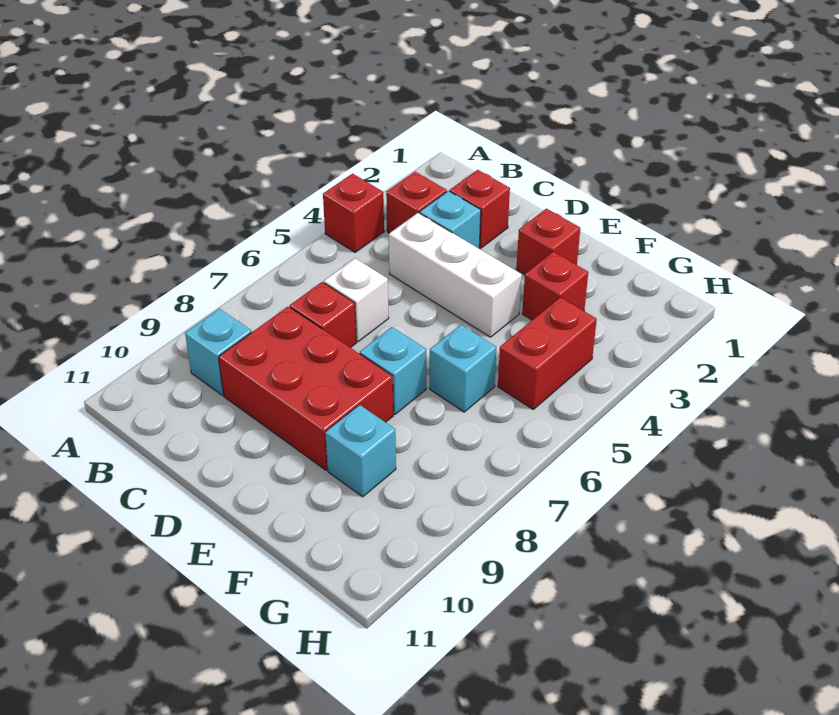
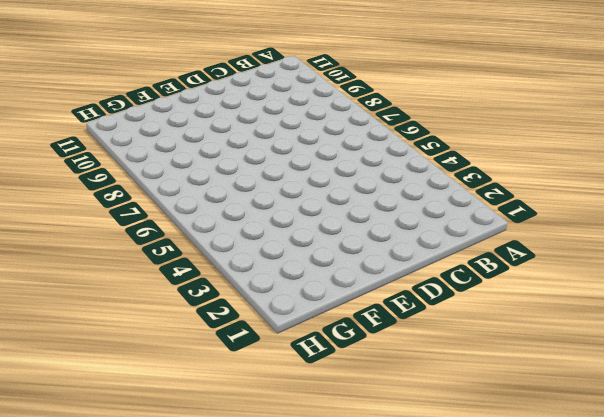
none -> red 1x1 brick [323,174,384,252]
none -> red 1x1 brick [386,172,447,233]
none -> cyan 1x1 brick [185,309,252,395]

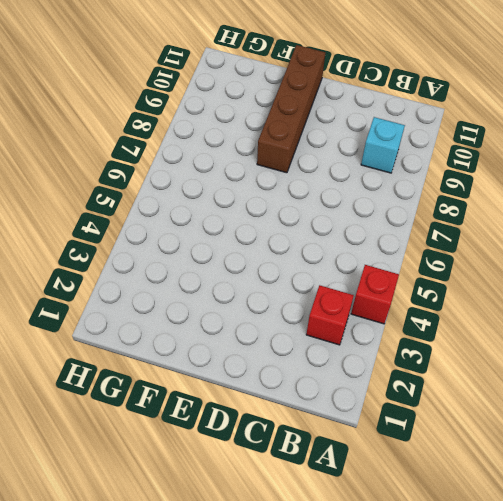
brown 1x4 brick [257,45,325,173] -> red 2x3 brick [219,307,393,470]
none -> red 1x1 brick [450,170,510,248]
none -> cyan 1x1 brick [420,191,481,248]
none -> white 1x3 brick [389,213,522,337]

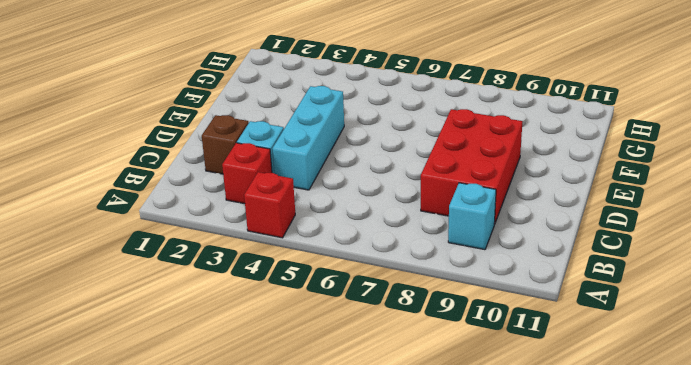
brown 1x1 brick [202,115,249,174] -> red 1x1 brick [450,170,510,248]
cyan 1x3 brick [272,86,344,190] -> white 1x3 brick [389,213,522,337]
none -> white 1x1 brick [324,258,389,342]
none -> red 1x1 brick [290,282,356,348]
none -> red 1x1 brick [516,209,580,275]

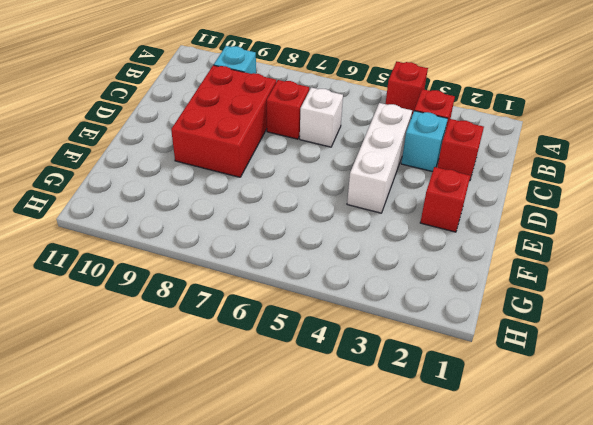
none -> cyan 1x1 brick [360,327,426,414]
none -> red 1x1 brick [522,252,588,320]
none -> cyan 1x1 brick [430,325,496,412]

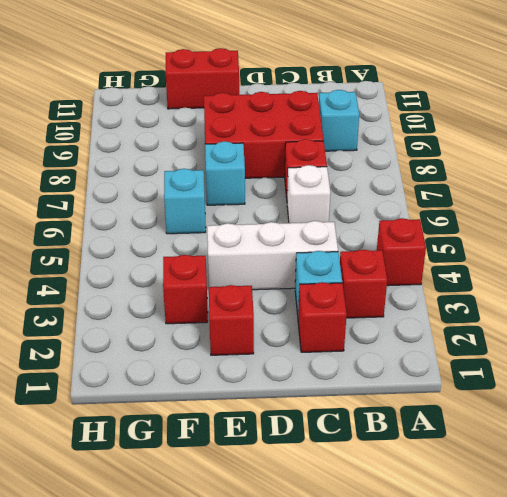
red 1x2 brick [166,48,239,109] -> red 1x2 brick turned to [498,297,597,409]
none -> cyan 1x1 brick [325,405,396,497]

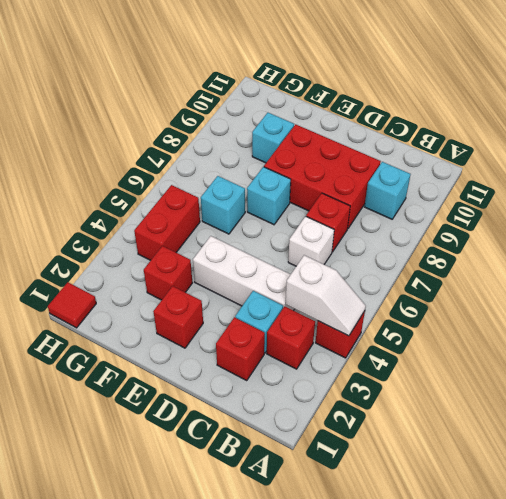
white 1x2 slope [286,255,366,336] -> none
red 1x1 tile [48,282,96,328] -> none

